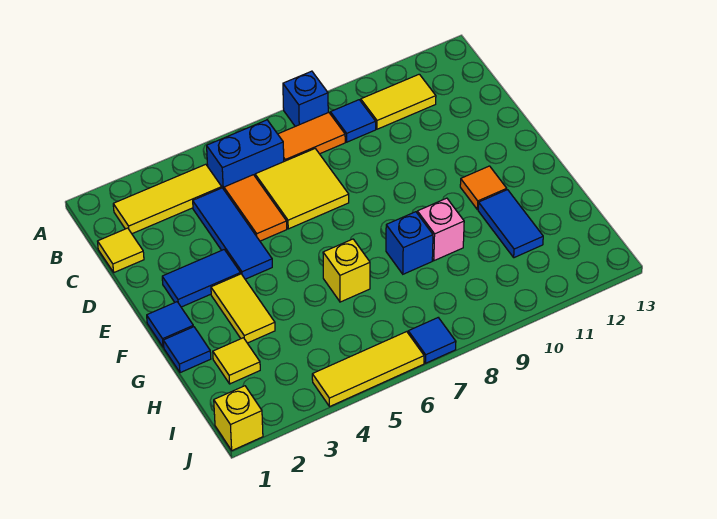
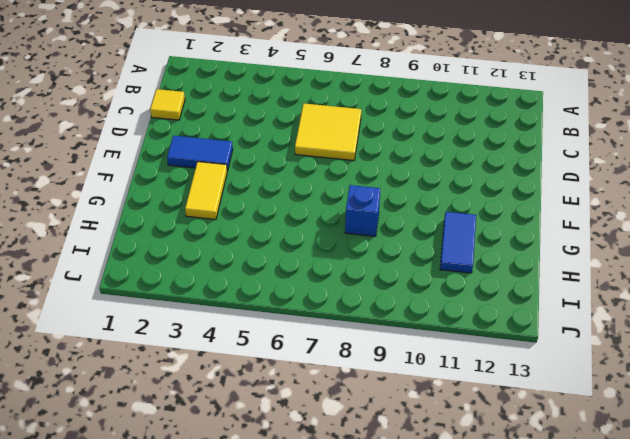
none -> blue 1x1 brick [283,71,328,126]
none -> yellow 1x3 tile [113,164,222,234]
none -> blue 1x2 brick [207,120,284,189]

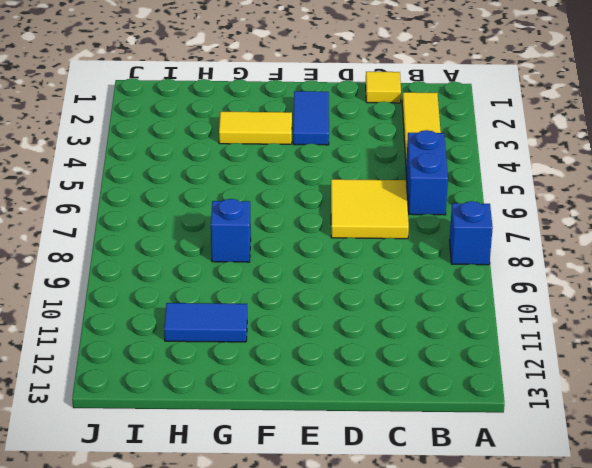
none -> orange 1x2 tile [278,112,345,161]
none -> blue 1x1 tile [330,100,376,142]
none -> yellow 1x2 tile [361,74,436,129]

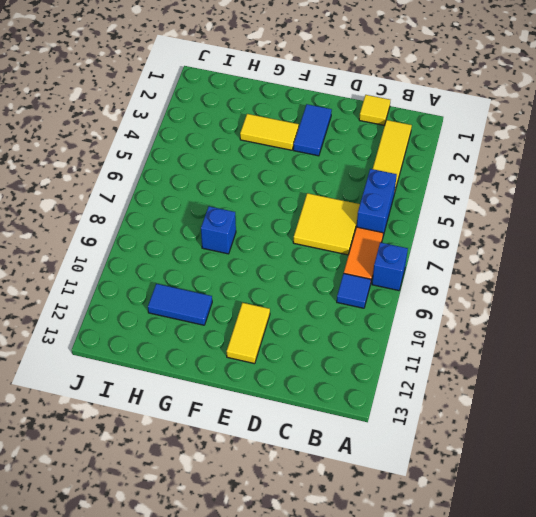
yellow 1x2 tile [227,303,270,364] -> yellow 1x2 tile moved to [361,74,436,129]
none -> blue 1x3 tile [193,188,272,279]
none -> orange 1x2 tile [224,175,287,241]
none -> blue 1x1 tile [147,302,193,347]

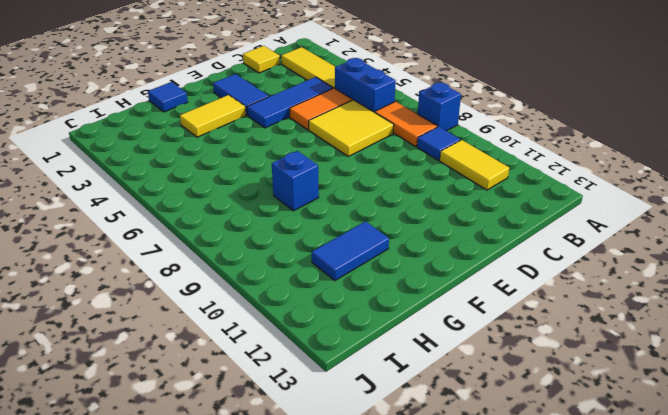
none -> blue 1x1 tile [147,302,193,347]
none -> orange 1x1 tile [460,166,507,210]
none -> yellow 1x1 brick [323,239,370,302]

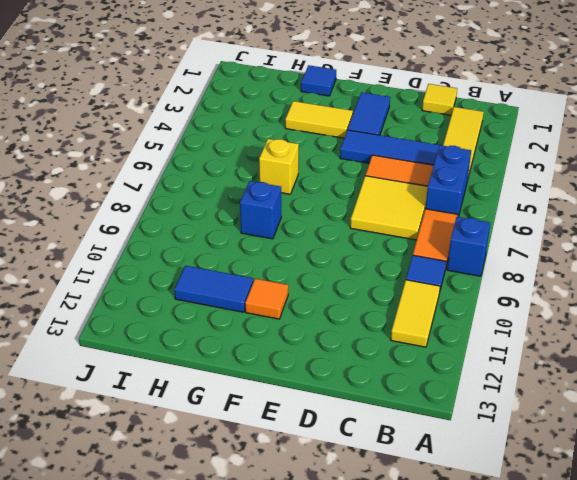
none -> blue 1x1 tile [147,302,193,347]
none -> pink 1x1 brick [417,198,464,261]
none -> yellow 1x1 tile [213,338,260,384]

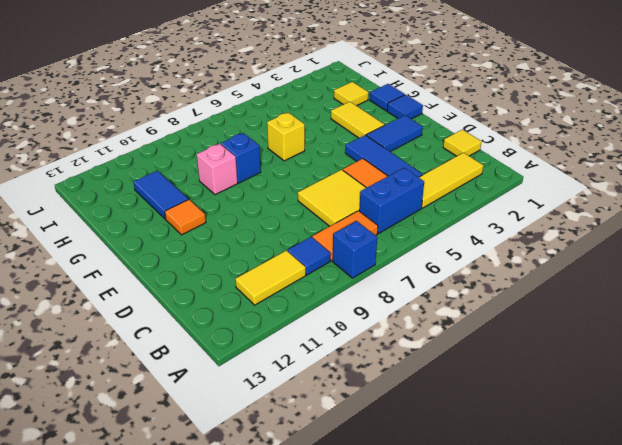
none -> yellow 1x1 brick [214,386,263,450]
none -> yellow 1x3 tile [312,332,424,407]
none -> blue 1x1 tile [408,318,456,363]

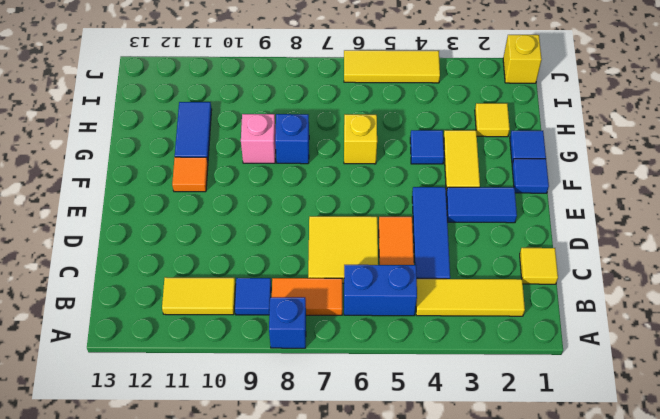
blue 1x1 tile [410,130,444,164] -> blue 1x1 tile moved to [408,318,456,363]

